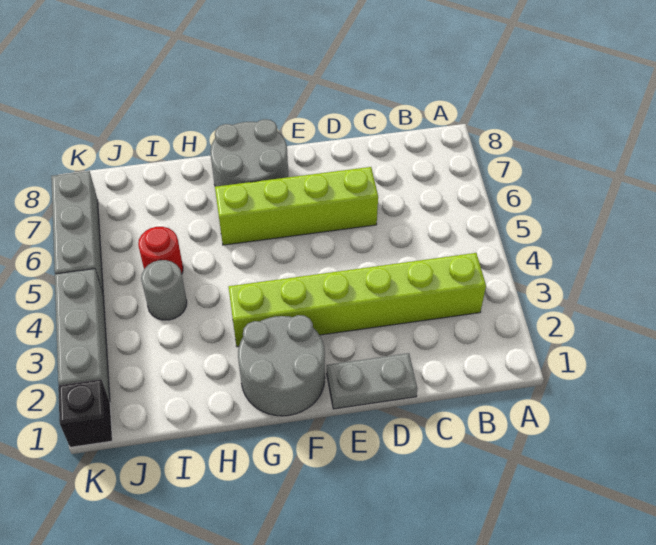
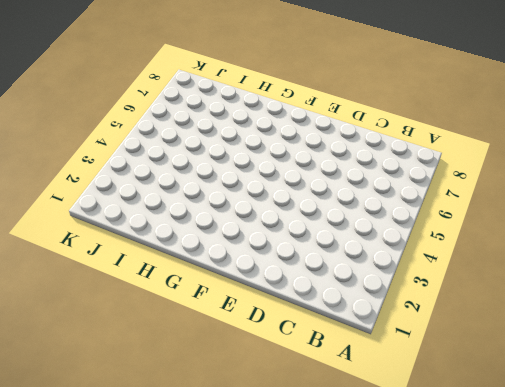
none -> lime 1x6 brick [229,253,486,347]
none -> grey 1x2 plate [327,353,417,409]

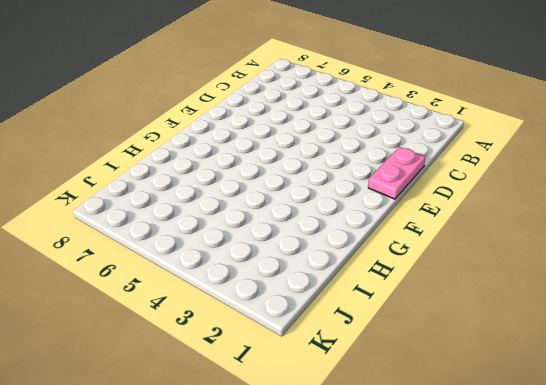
pink 1x2 plate [368,147,425,199] -> grey 1x2 plate [327,353,417,409]
none -> lime 1x6 brick [229,253,486,347]
none -> lime 1x4 brick [215,167,378,245]

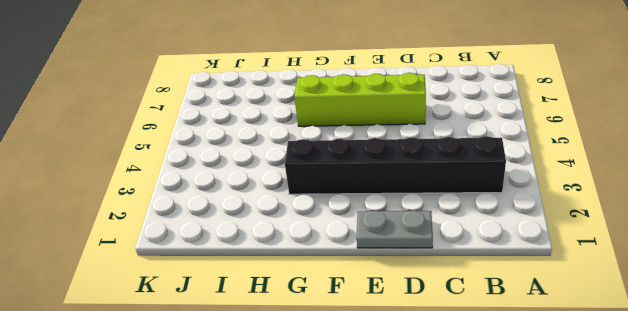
black 1x6 brick [285,136,506,194] -> lime 1x6 brick [229,253,486,347]
none -> grey 2x2 round brick [238,315,325,416]
none -> grey 2x2 round brick [210,119,288,187]

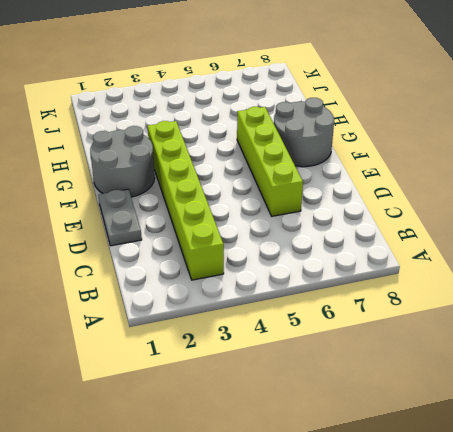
none -> grey 1x1 round brick [141,260,187,320]
none -> red 1x1 round brick [138,227,183,274]

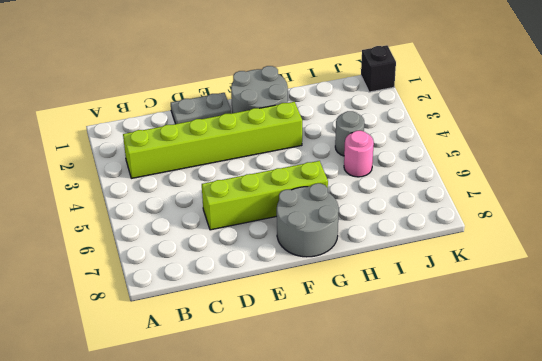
pink 1x1 round brick [344,131,374,177] -> red 1x1 round brick [138,227,183,274]
none -> grey 1x3 brick [55,269,110,402]
none -> grey 1x3 brick [51,171,103,293]

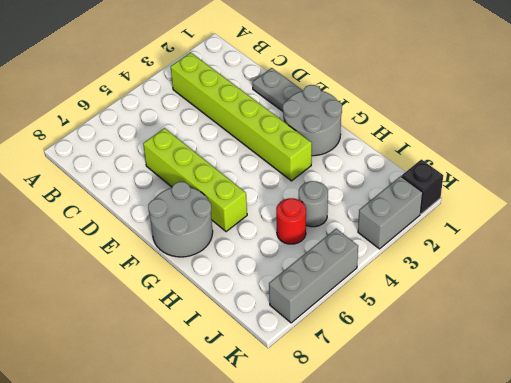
grey 1x2 brick [358,176,423,249] -> grey 1x3 brick [55,269,110,402]

